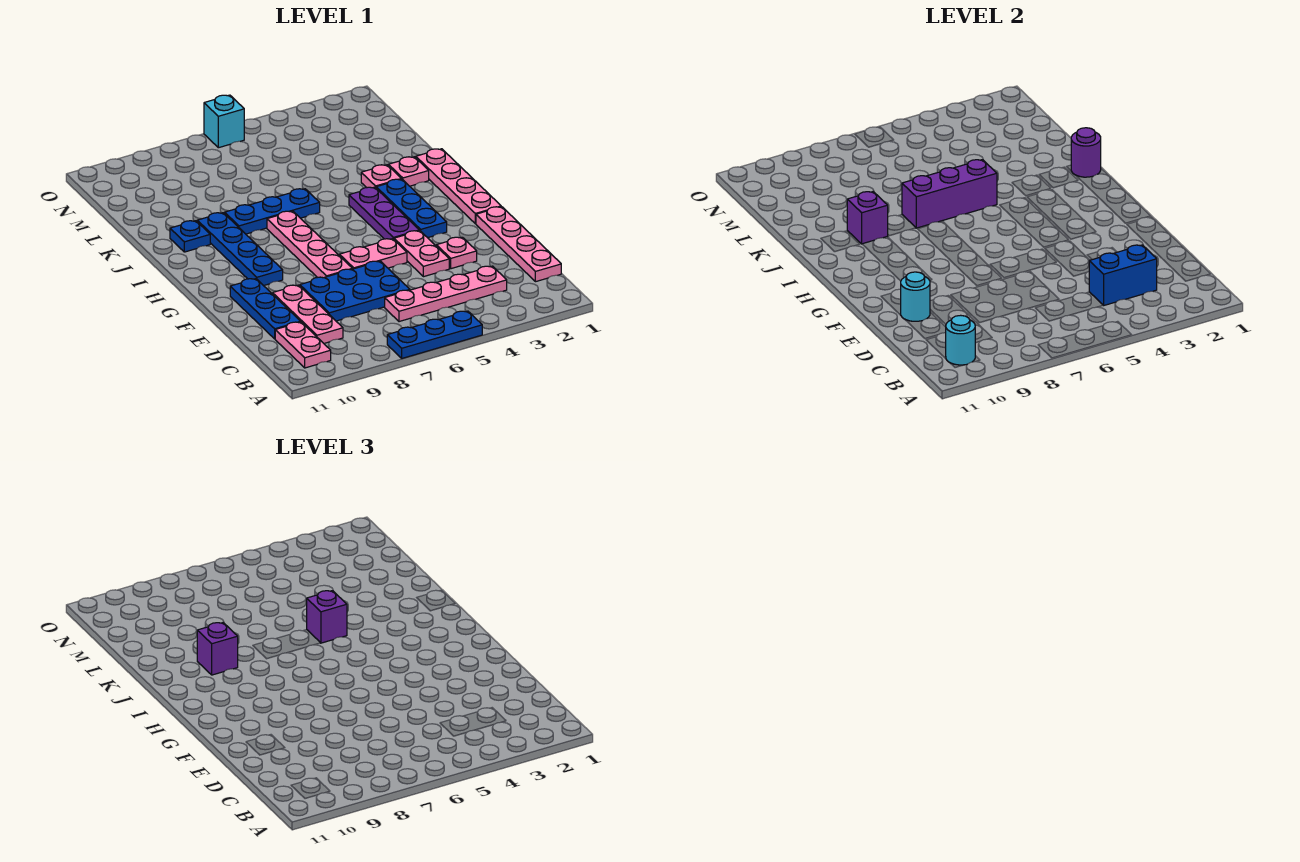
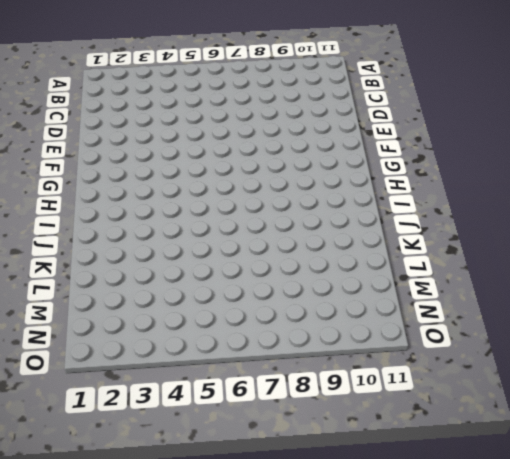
none -> blue 1x3 plate [387,311,482,358]
none -> pink 1x2 plate [275,322,331,368]
none -> pink 1x4 plate [476,207,561,282]

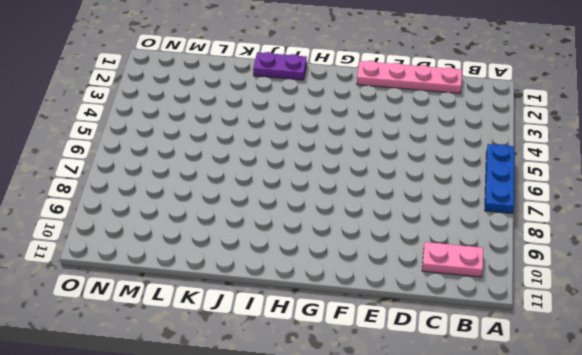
purple 1x2 plate [253,52,307,80] -> pink 1x4 plate [416,149,501,224]
none -> pink 1x4 plate [385,266,507,322]
none -> pink 1x3 plate [273,285,343,343]
none -> blue 2x3 plate [300,261,410,321]

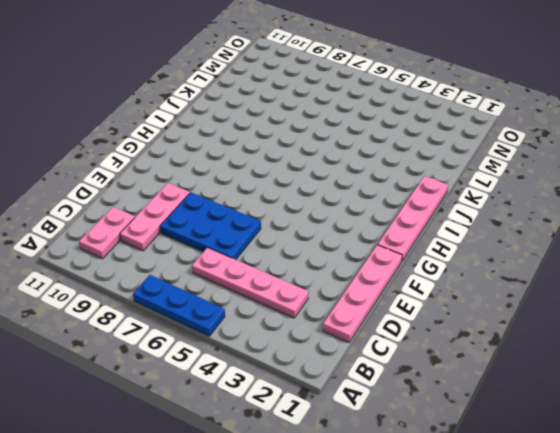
none -> blue 1x3 plate [230,279,301,339]
none -> pink 1x1 plate [436,237,477,269]
none -> pink 1x2 plate [394,231,449,277]

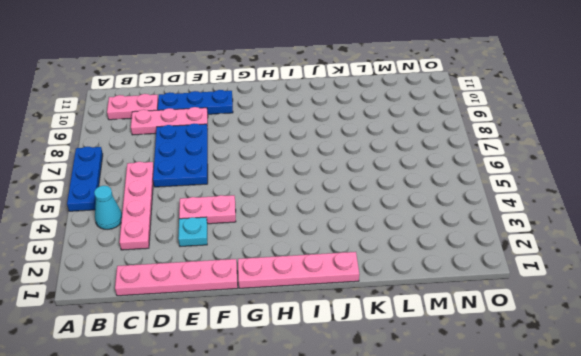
cyan 1x1 cone [94,186,122,229] -> none
cyan 1x1 plate [178,217,207,247] -> pink 1x1 plate [436,237,477,269]
none -> pink 1x2 plate [339,239,407,269]
none -> pink 1x4 plate [267,211,352,278]
none -> blue 1x3 plate [376,179,447,238]

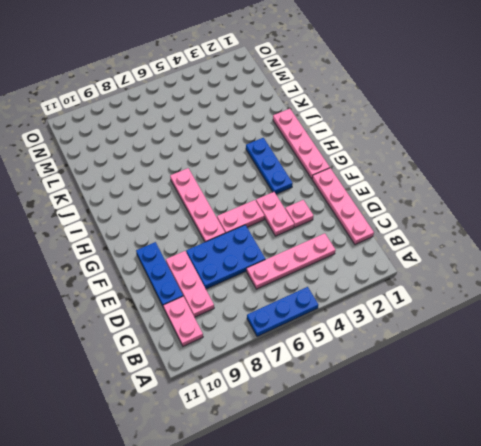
none -> purple 1x3 plate [349,187,419,239]
none -> blue 1x4 plate [197,213,283,286]
none -> pink 1x1 plate [388,157,429,186]

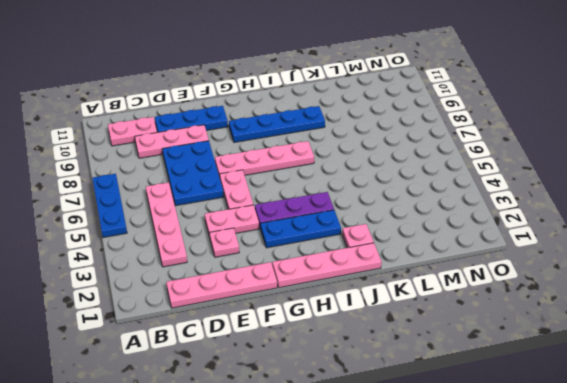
none -> pink 1x1 plate [361,165,401,188]
none -> blue 1x3 plate [225,189,320,234]
none -> blue 1x1 plate [170,221,210,252]

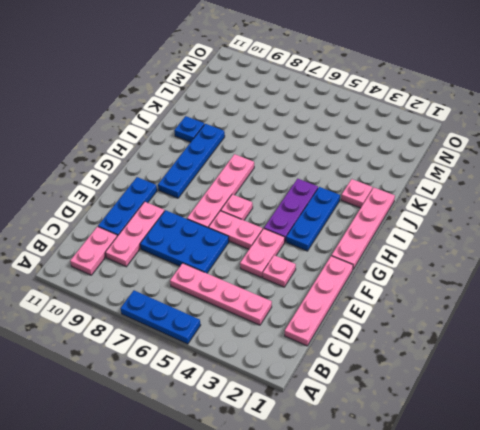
pink 1x1 plate [221,194,253,220] -> pink 1x1 plate moved to [361,165,401,188]
none -> blue 1x3 plate [225,189,320,234]
none -> cyan 1x1 brick [204,95,244,148]
none -> cyan 1x1 round brick [945,315,975,365]

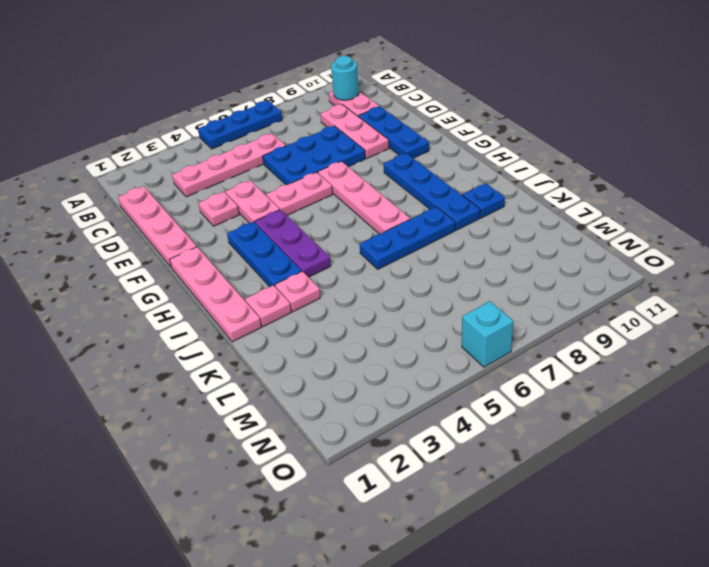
none -> blue 1x2 brick [1089,245,1157,305]
none -> cyan 1x1 round brick [901,272,930,321]
none -> purple 1x1 round brick [1071,128,1101,177]

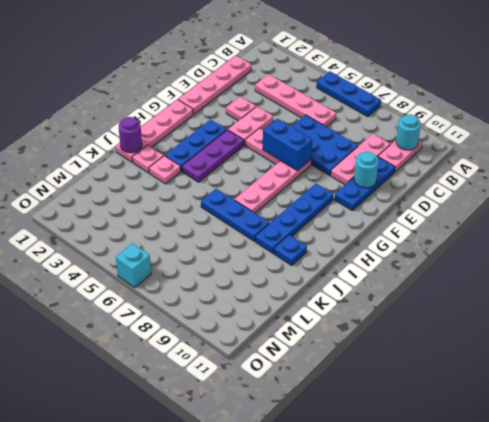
blue 1x2 brick [263,119,312,171] -> blue 1x2 brick moved to [1089,245,1157,305]
none -> purple 1x3 brick [902,160,997,228]
none -> purple 1x1 brick [847,192,888,244]
none -> purple 1x1 brick [307,591,347,643]

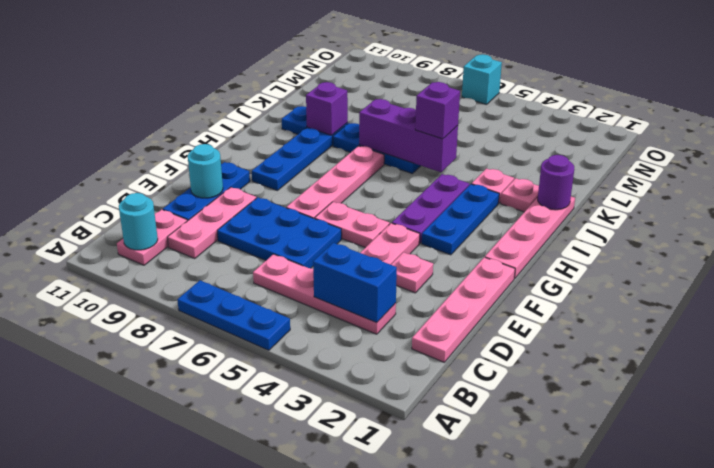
none -> purple 1x1 brick [197,623,238,675]

